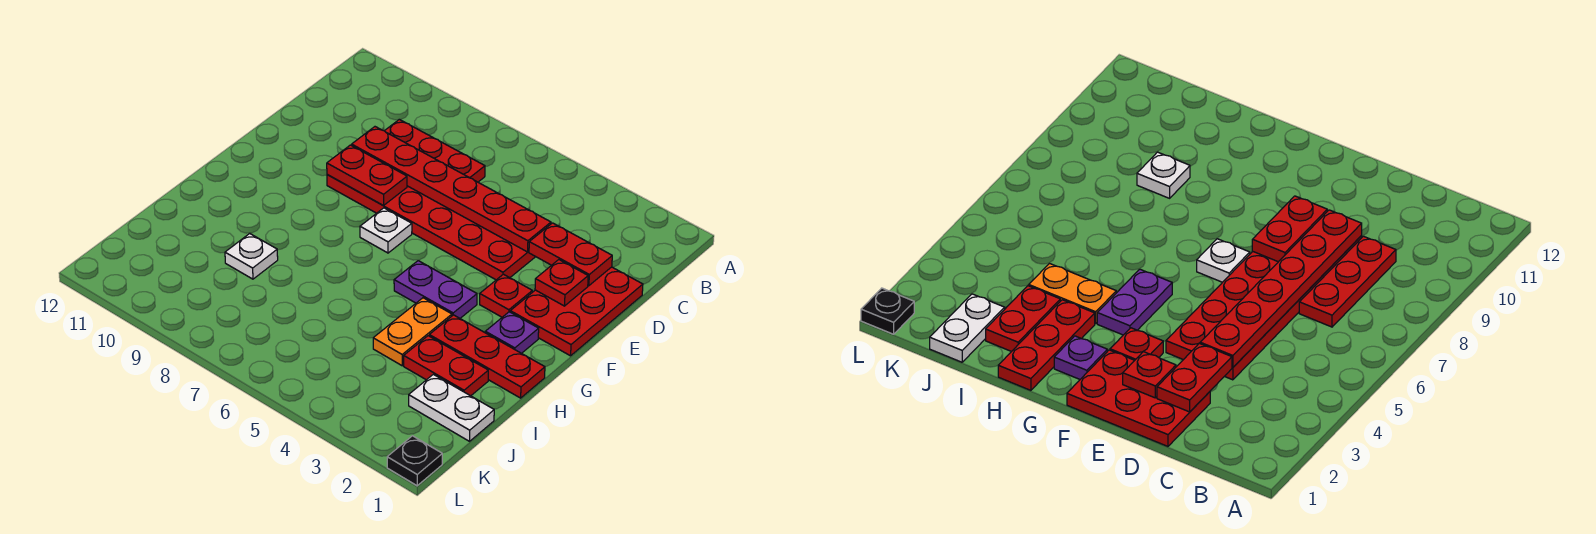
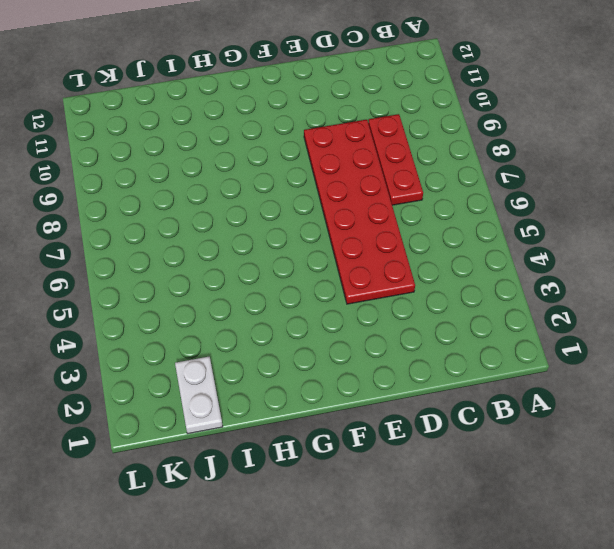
none -> red 2x3 plate [510,267,643,356]
none -> red 1x1 plate [480,274,532,317]
none -> white 1x1 plate [360,208,412,253]

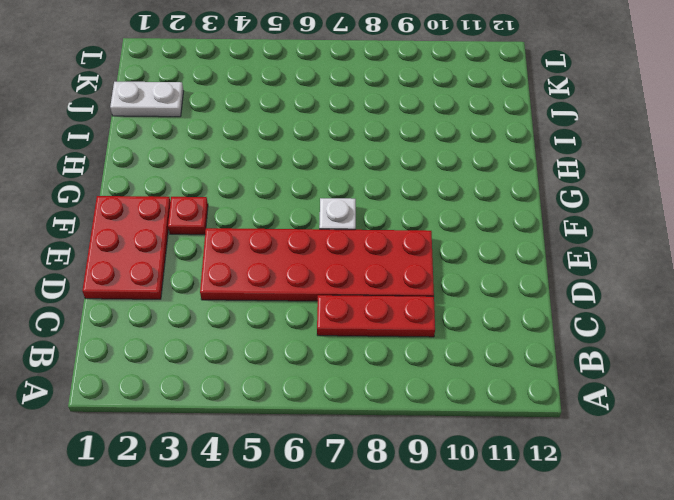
none -> purple 1x1 plate [485,312,539,353]
none -> purple 1x2 plate [394,261,477,318]
none -> red 1x3 plate [429,315,545,398]

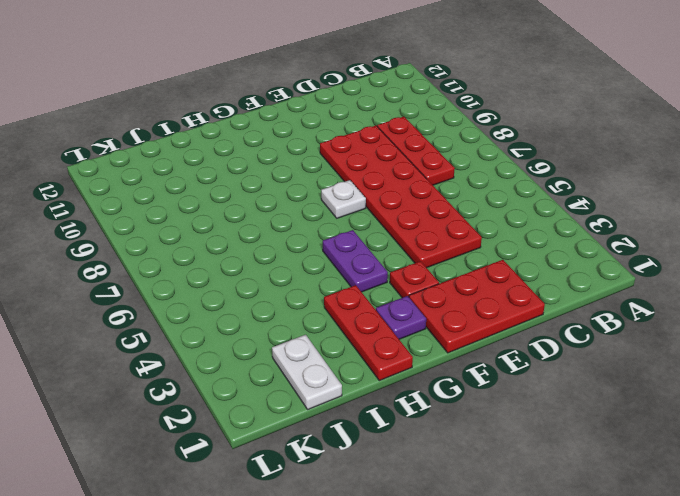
none -> orange 1x2 plate [373,298,452,366]
none -> red 1x2 plate [404,336,488,396]
none -> white 1x1 plate [225,233,278,279]

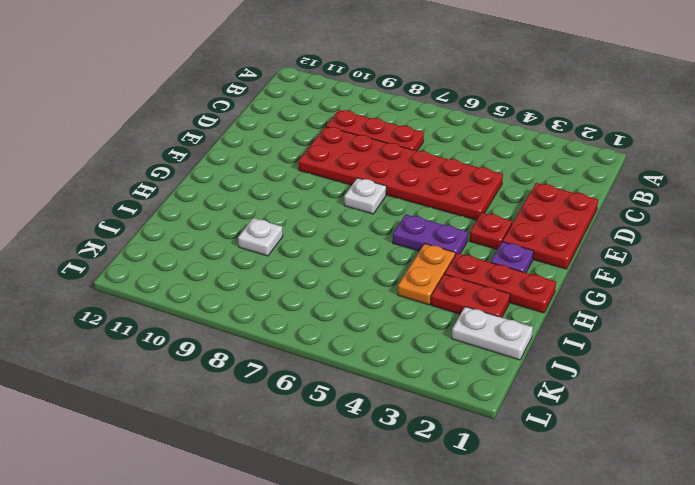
none -> black 1x1 plate [387,436,442,486]
none -> red 1x2 plate [529,223,612,286]
none -> red 1x6 plate [352,127,551,252]

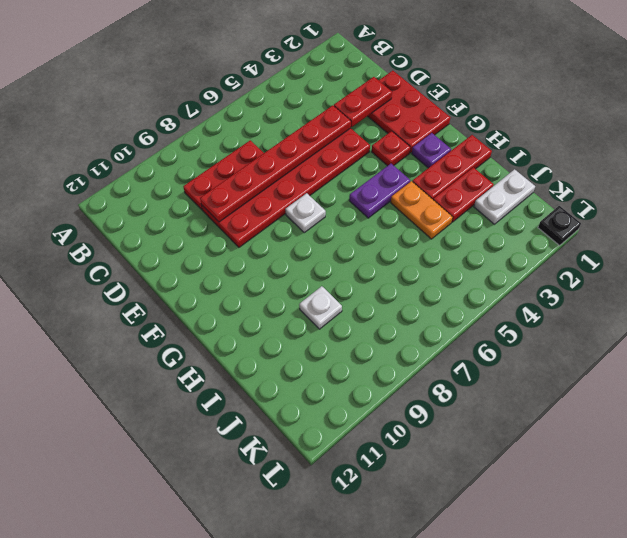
none -> red 1x1 plate [535,260,588,306]
none -> red 1x2 plate [327,145,407,205]

